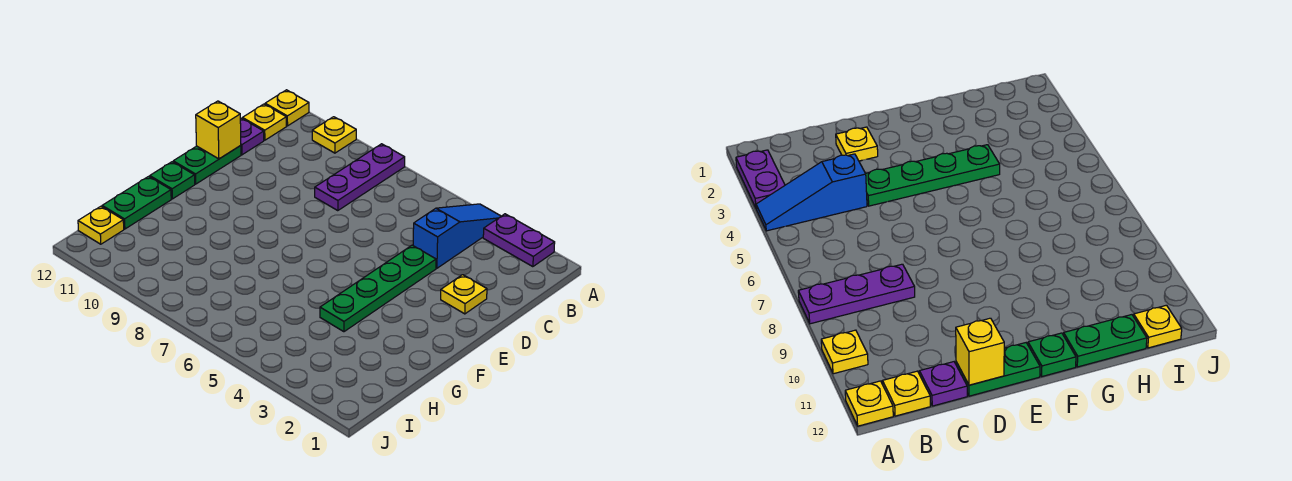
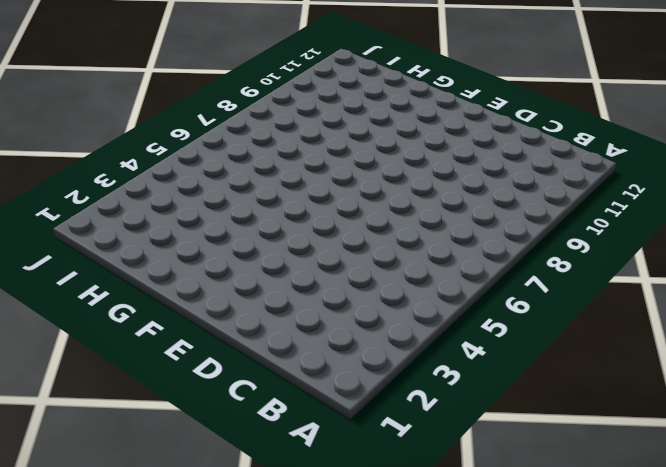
none -> purple 1x2 plate [483,214,555,267]
none -> blue 1x3 slope [413,204,501,268]
none -> purple 1x3 plate [315,144,405,211]

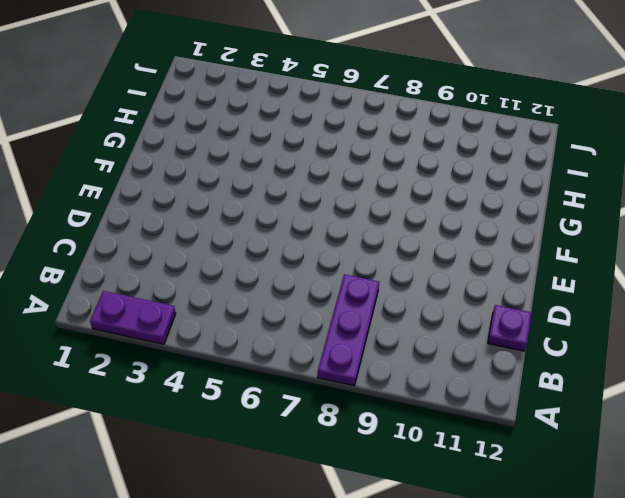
none -> blue 1x3 slope [413,204,501,268]
none -> yellow 1x1 plate [312,117,356,153]
none -> yellow 1x1 plate [265,90,309,126]

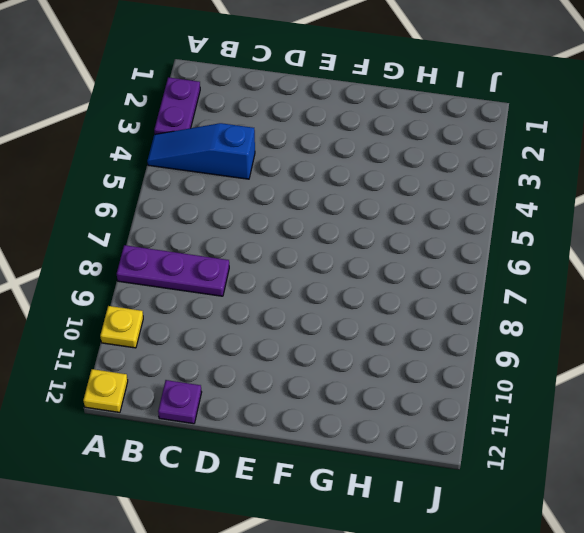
none -> yellow 1x1 plate [242,104,286,140]
none -> yellow 1x1 plate [441,275,487,314]
none -> green 1x4 plate [320,245,436,332]

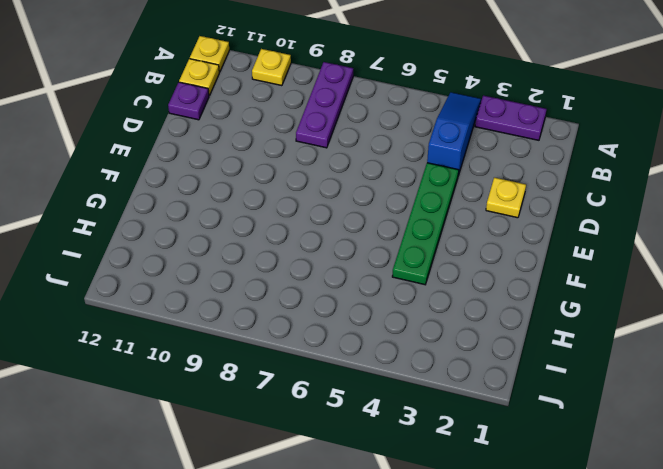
none -> green 1x2 plate [173,146,241,184]
none -> green 1x1 plate [150,162,195,199]
none -> green 1x2 plate [102,176,171,229]

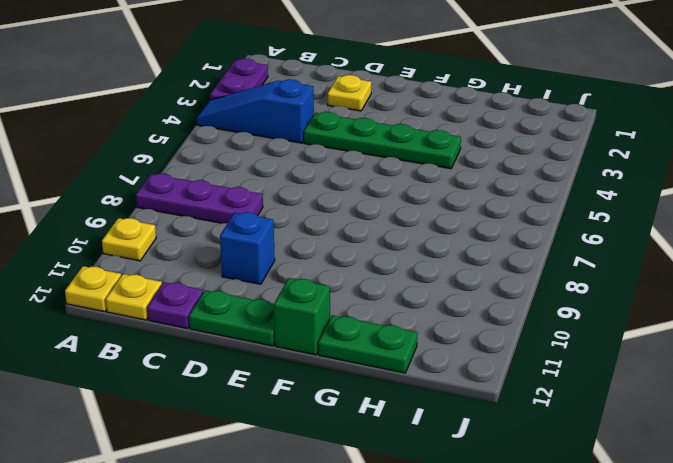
blue 1x1 brick [220,212,275,284] -> none
green 1x1 brick [274,278,330,355] -> green 1x1 plate [150,162,195,199]
none -> yellow 1x1 plate [78,206,124,244]
none -> yellow 1x1 brick [196,101,241,159]

